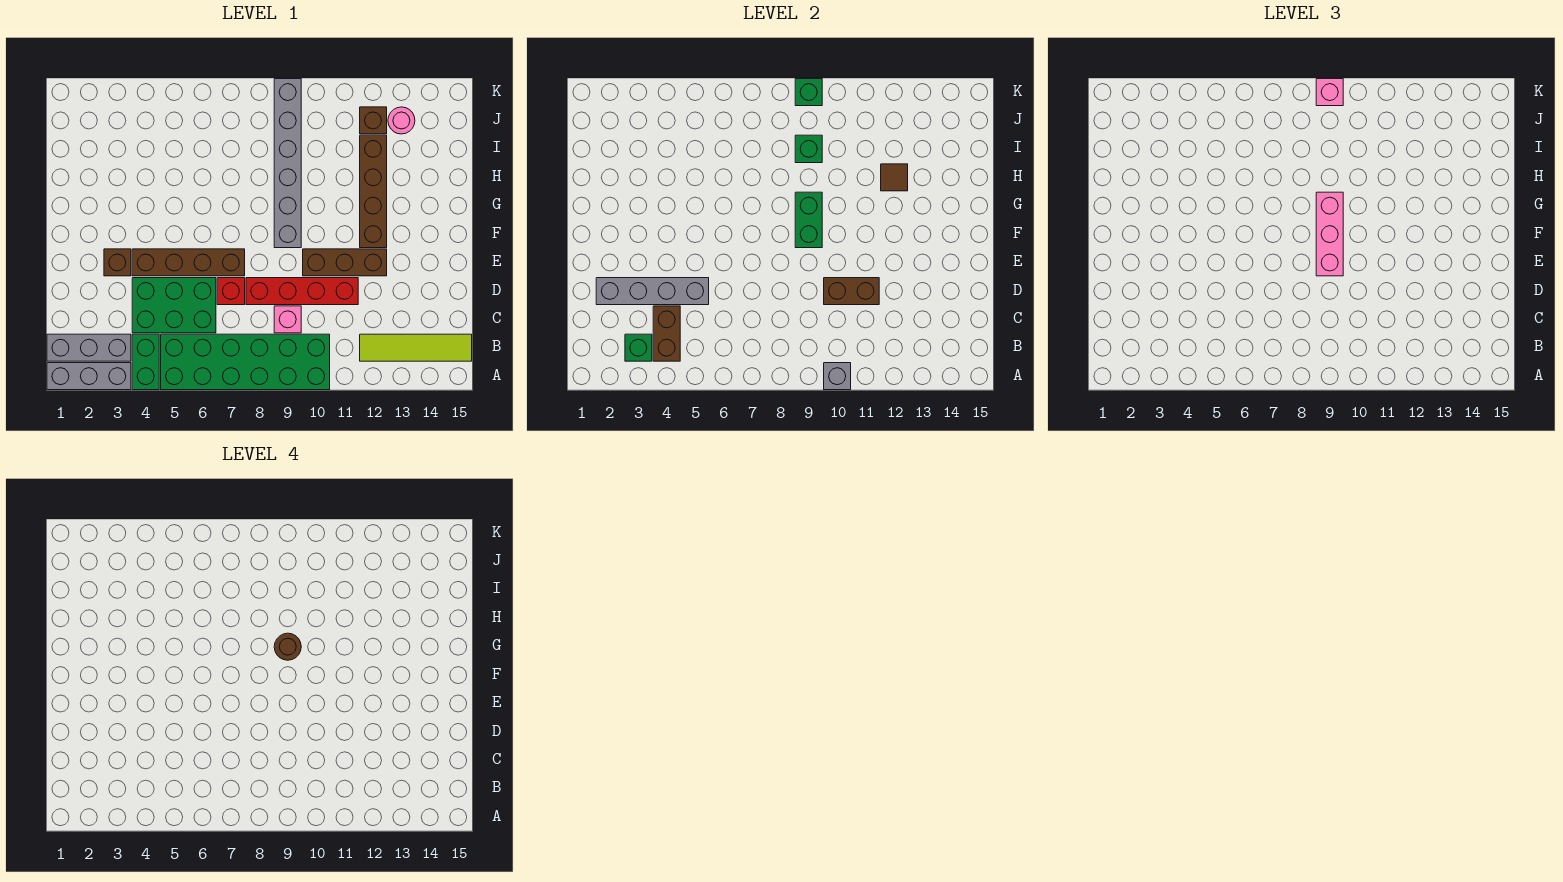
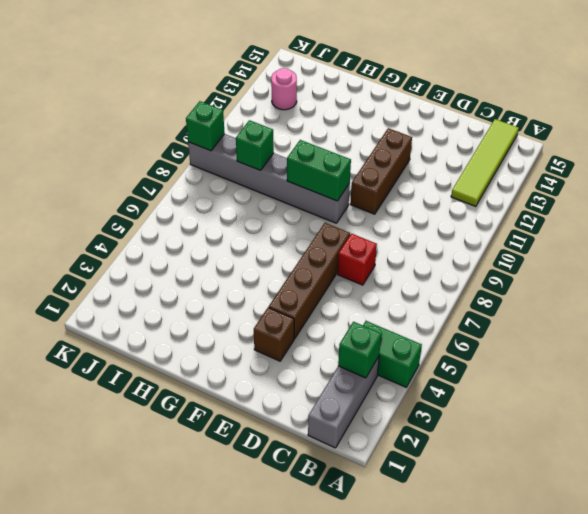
none -> grey 1x3 brick [47,363,131,390]
none -> green 2x6 brick [161,334,330,390]
none -> green 2x3 brick [132,278,216,333]

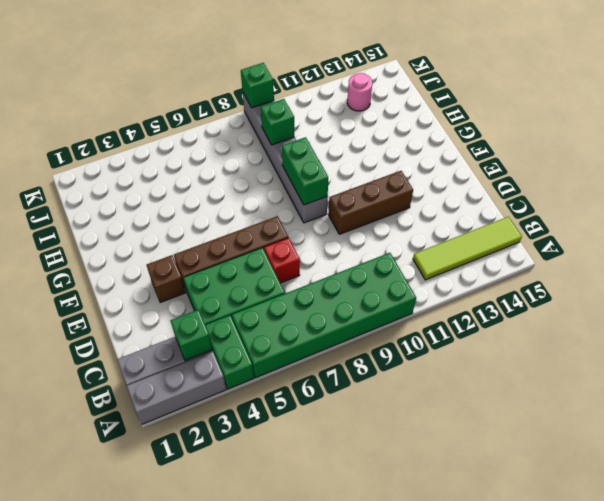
none -> pink 1x1 brick [274,306,301,333]
none -> red 1x4 brick [246,278,358,305]
none -> brown 1x4 brick [360,135,387,248]

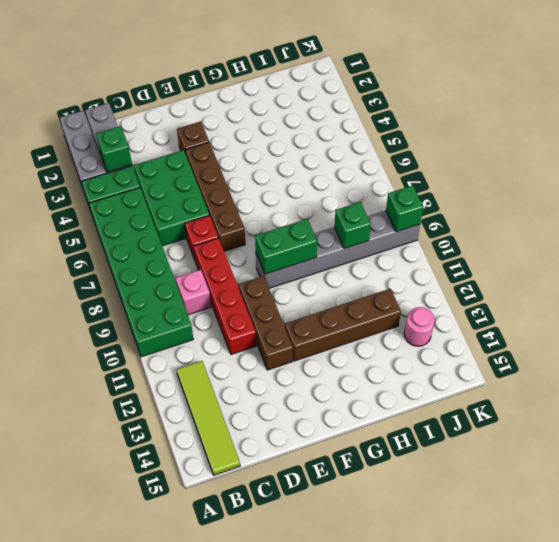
none -> brown 1x1 brick [360,107,387,134]
none -> grey 1x1 brick [824,363,851,390]
none -> brown 1x2 brick [653,306,680,361]

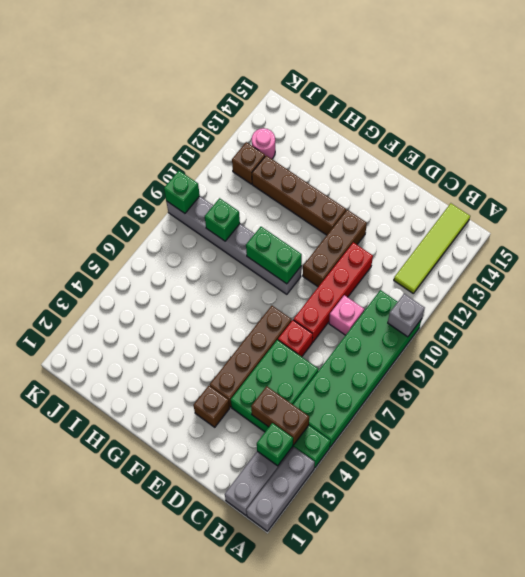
none -> grey 1x4 brick [596,278,709,305]
none -> brown 1x2 brick [824,278,879,305]
none -> brown 1x1 tile [881,164,908,191]

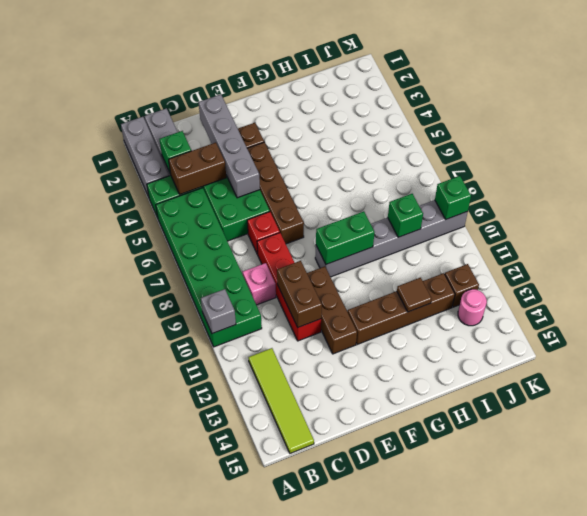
none -> pink 1x3 brick [1316,192,1343,276]
none -> pink 1x1 brick [1316,79,1343,106]
none -> brown 1x1 round brick [274,633,301,660]

